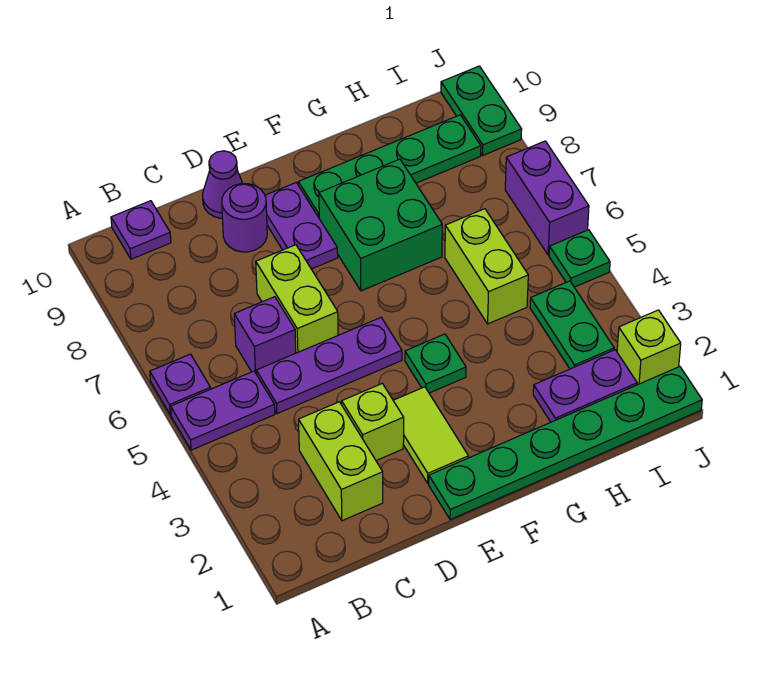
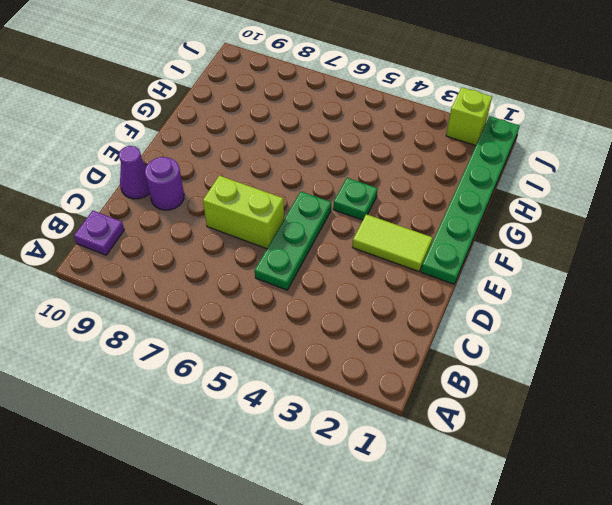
green 1x3 plate [255,191,331,290] -> purple 1x3 plate [256,318,402,414]
none -> purple 1x2 plate [171,371,275,450]
none -> purple 1x1 plate [150,354,211,415]
none -> lime 1x2 brick [299,402,383,521]

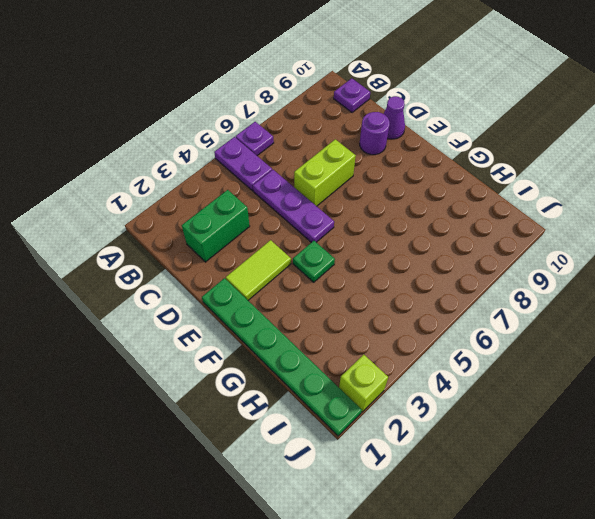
green 1x2 brick [182,190,250,262] -> lime 1x2 brick [299,402,383,521]
none -> purple 1x1 brick [234,297,296,373]
none -> lime 1x1 brick [342,383,404,460]
none -> purple 1x2 plate [265,183,338,269]

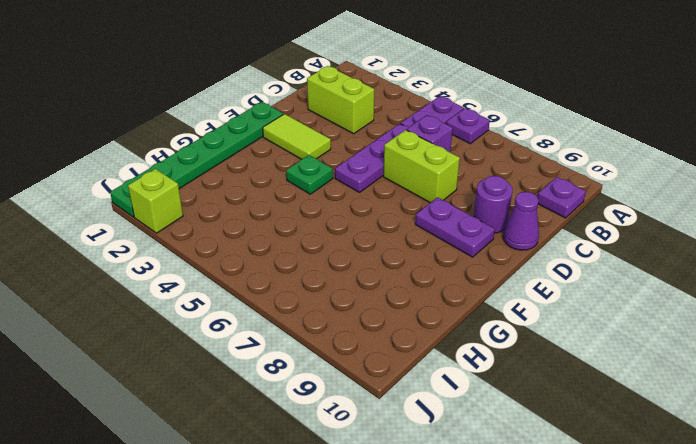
none -> lime 1x1 brick [342,383,404,460]
none -> green 2x2 brick [319,159,442,291]
none -> green 1x4 plate [298,115,481,217]

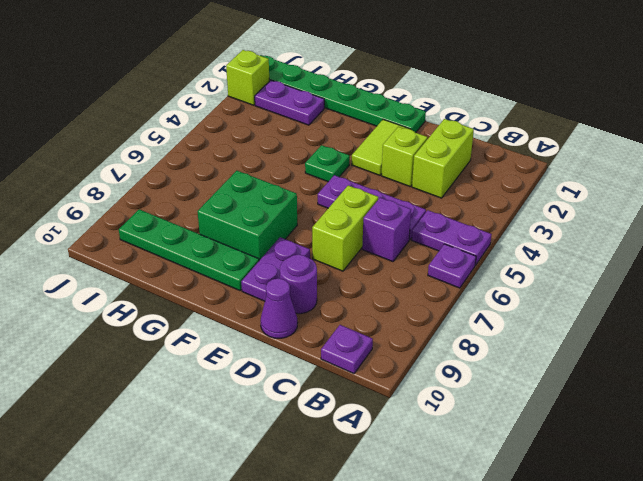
none -> lime 1x2 brick [445,209,528,324]
none -> green 1x2 plate [530,281,614,369]
none -> green 1x1 plate [549,230,610,287]

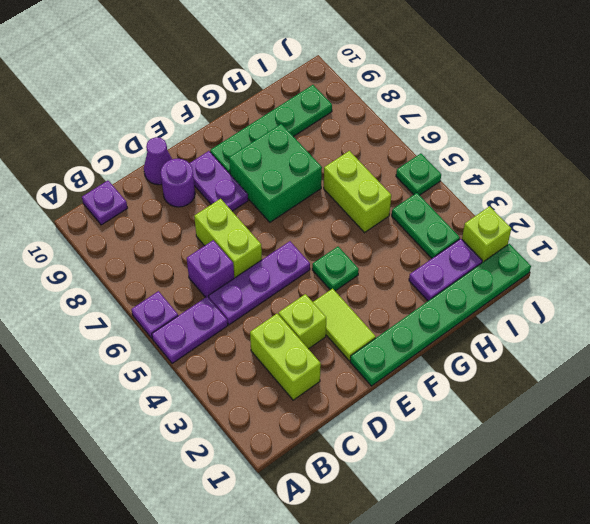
none -> purple 1x2 brick [505,141,589,255]
none -> green 1x2 plate [441,66,522,155]

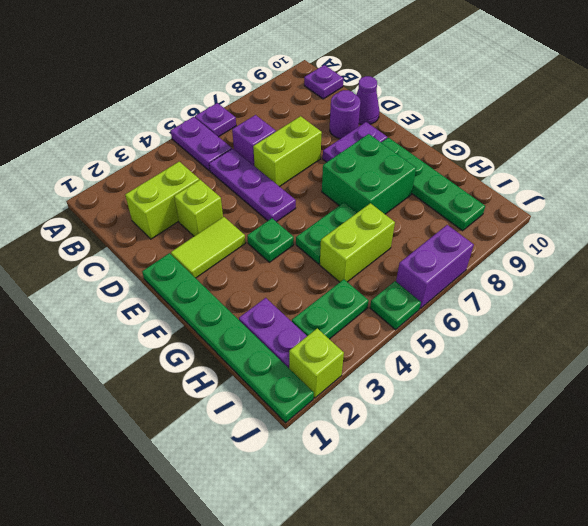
green 1x2 plate [296,203,357,264] -> green 1x2 plate moved to [441,66,522,155]

